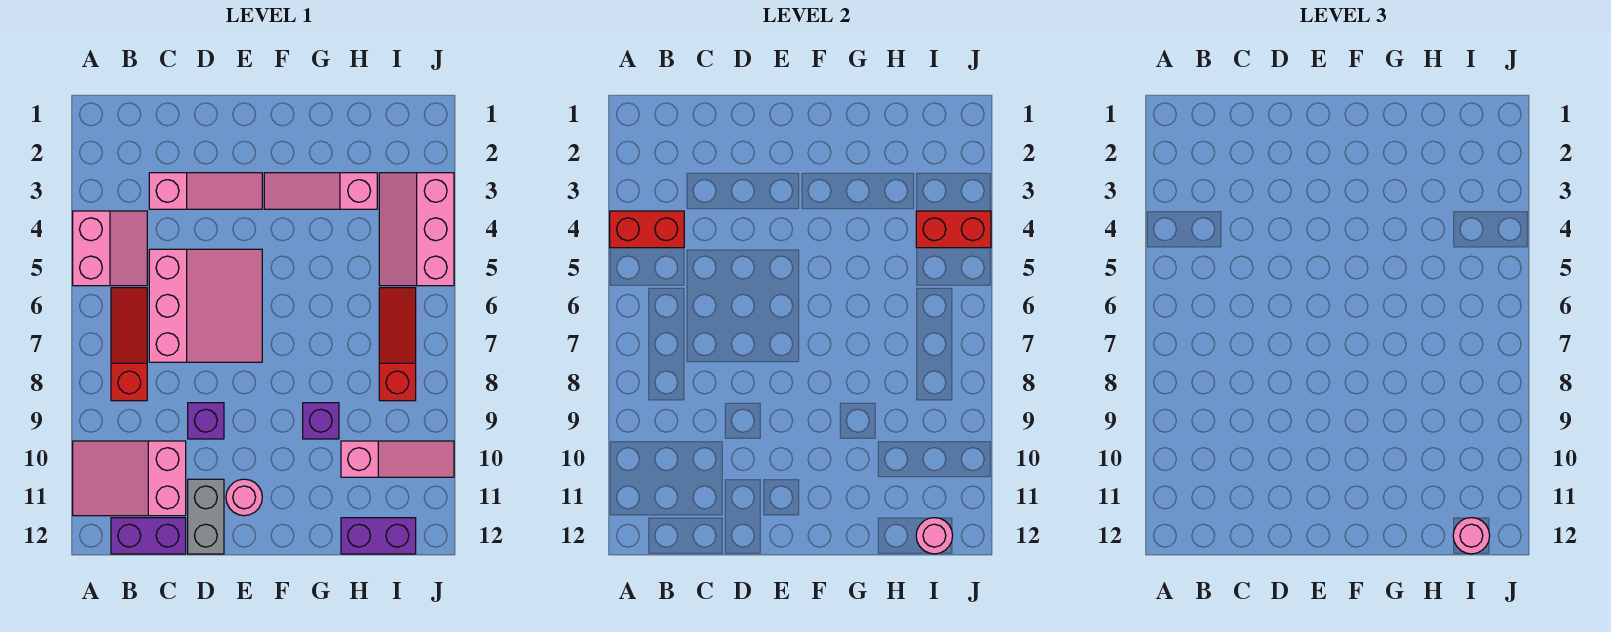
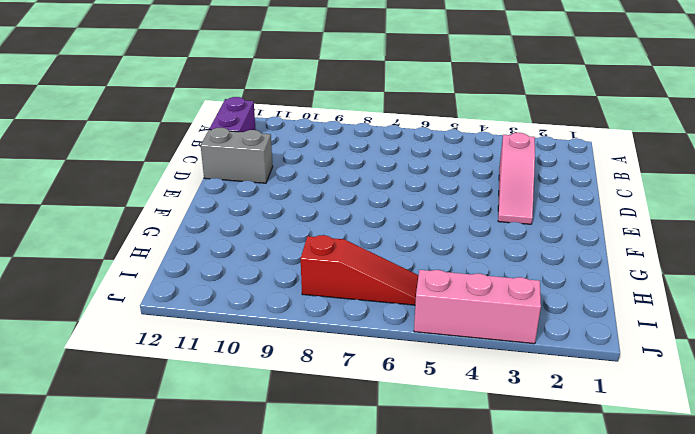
none -> pink 2x2 slope [73,211,147,286]
none -> pink 2x3 slope [73,441,186,516]
none -> red 1x3 slope [111,288,147,401]

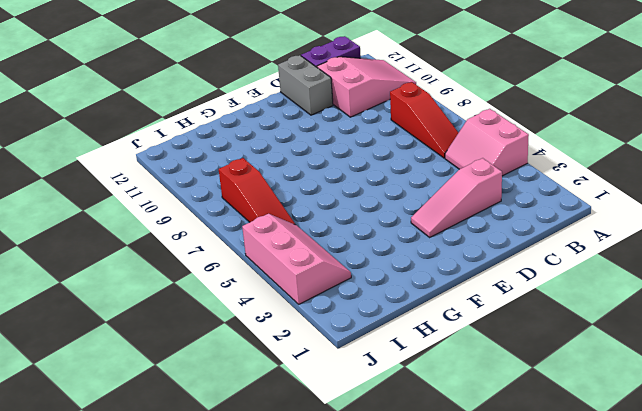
none -> pink 3x3 slope [149,249,262,362]
none -> purple 1x1 brick [188,403,224,439]
none -> pink 1x1 round brick [226,479,262,516]

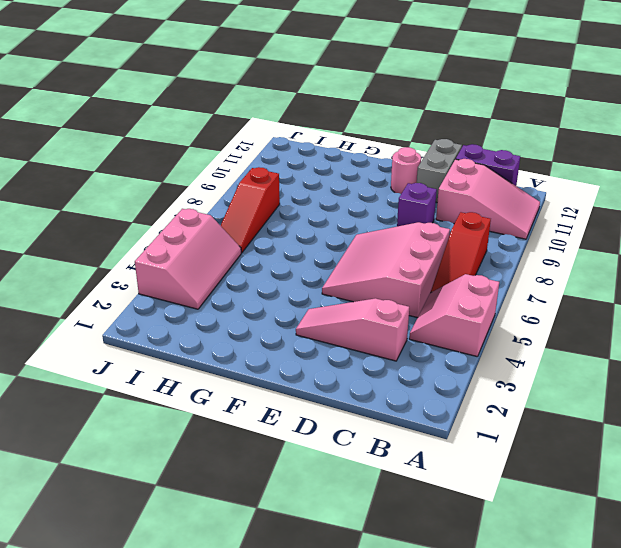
none -> pink 1x3 slope [264,173,377,209]
none -> purple 1x1 brick [303,403,339,439]
none -> pink 1x3 slope [341,441,454,477]

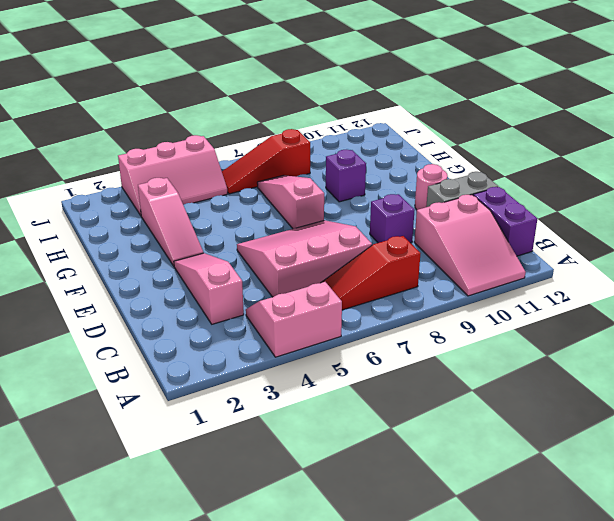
pink 1x3 slope [257,175,324,229] -> pink 1x3 slope moved to [341,441,454,477]
none -> purple 1x2 brick [341,518,416,554]
none -> red 1x2 brick [610,211,684,248]
none -> red 1x2 brick [916,211,991,248]

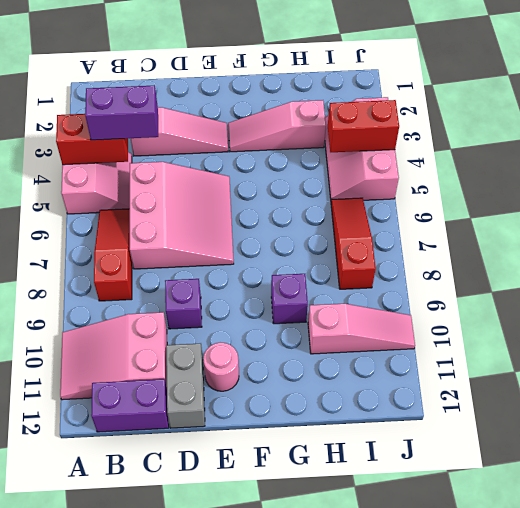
purple 1x2 brick [85,85,158,140] -> purple 1x2 brick moved to [341,518,416,554]
none -> pink 1x1 round brick [916,518,953,554]
none -> pink 1x1 round brick [1453,518,1490,554]

